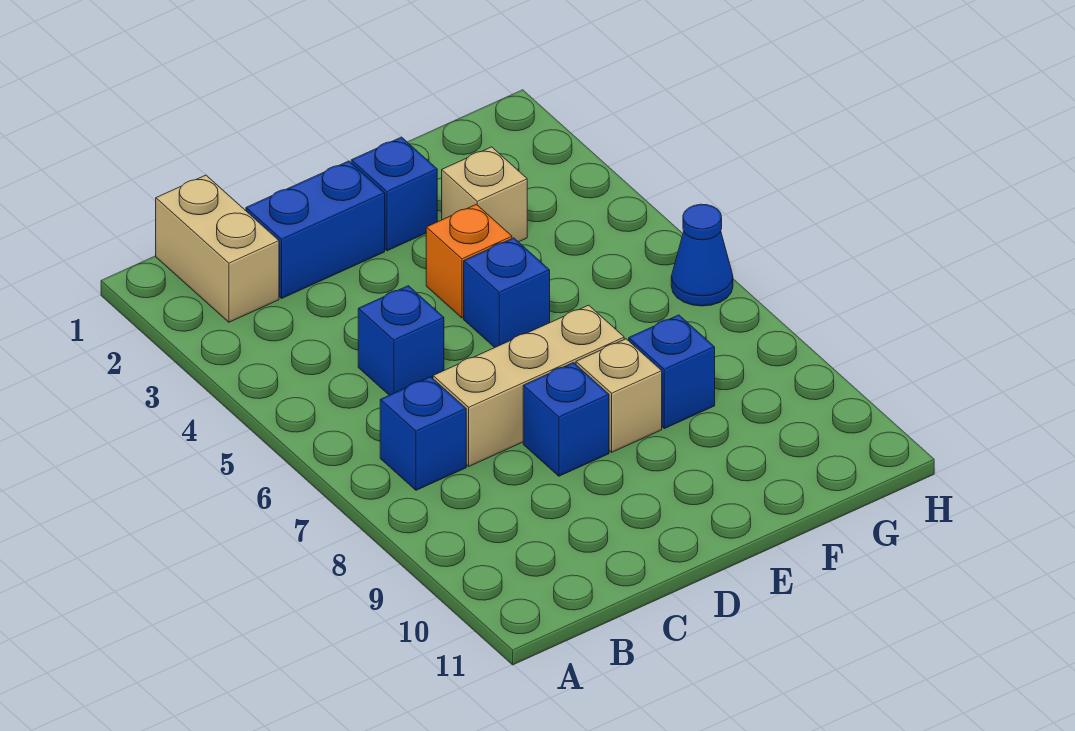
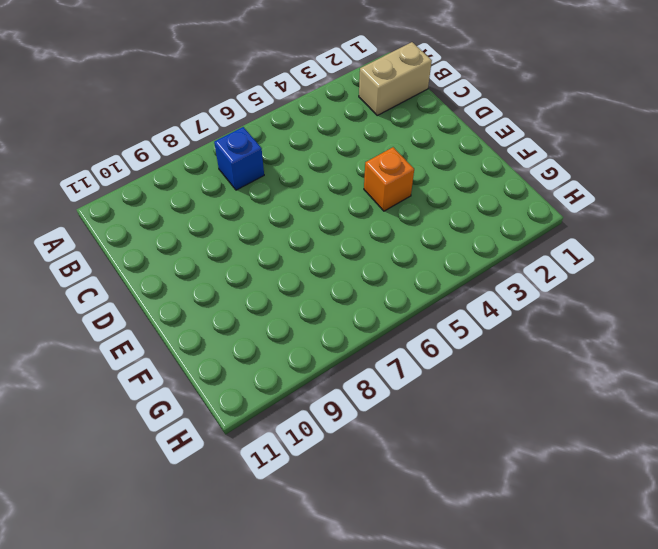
none -> blue 1x2 brick [246,161,385,298]
none -> blue 1x1 brick [358,286,444,395]
none -> tan 1x3 brick [433,305,624,466]

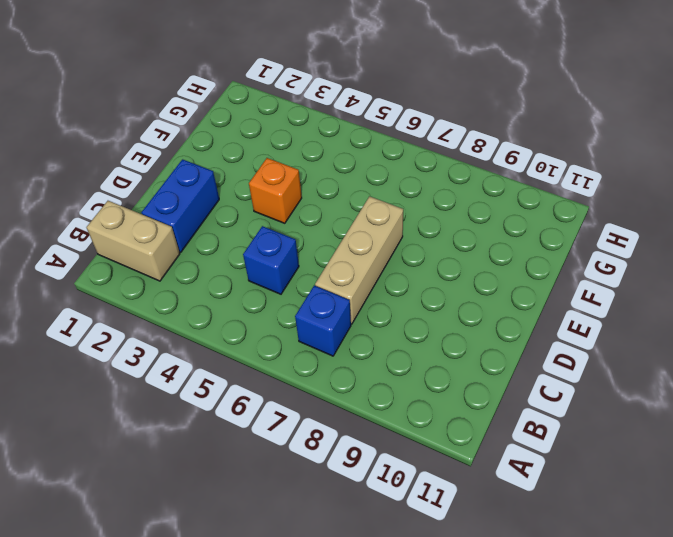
none -> blue 1x1 brick [523,363,609,476]
none -> blue 1x1 brick [351,137,437,251]
none -> blue 1x1 brick [464,238,550,348]

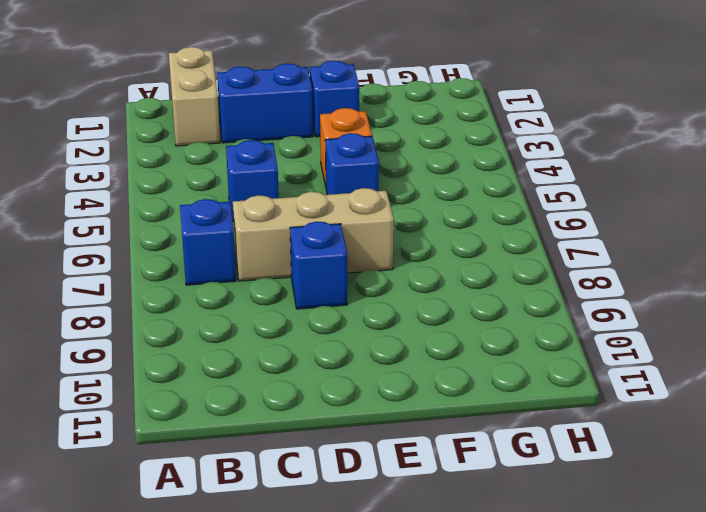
none -> tan 1x1 brick [576,339,662,452]
none -> tan 1x1 brick [442,147,527,242]
none -> blue 1x1 brick [629,315,715,429]

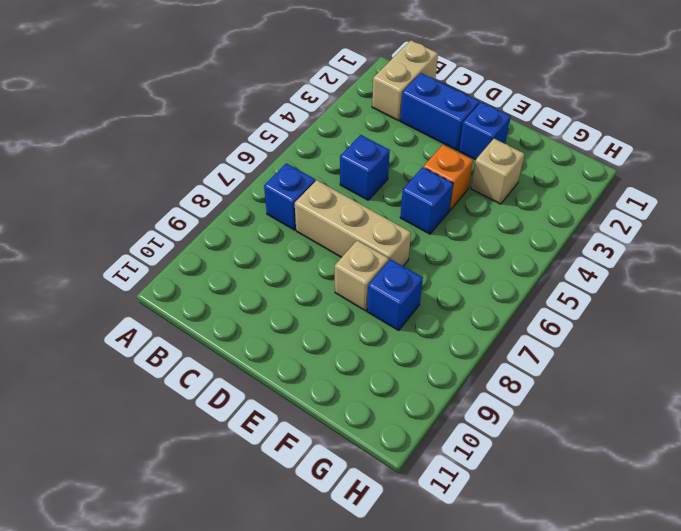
none -> blue 1x1 brick [523,363,609,476]
none -> blue 1x1 cone [671,204,733,306]

